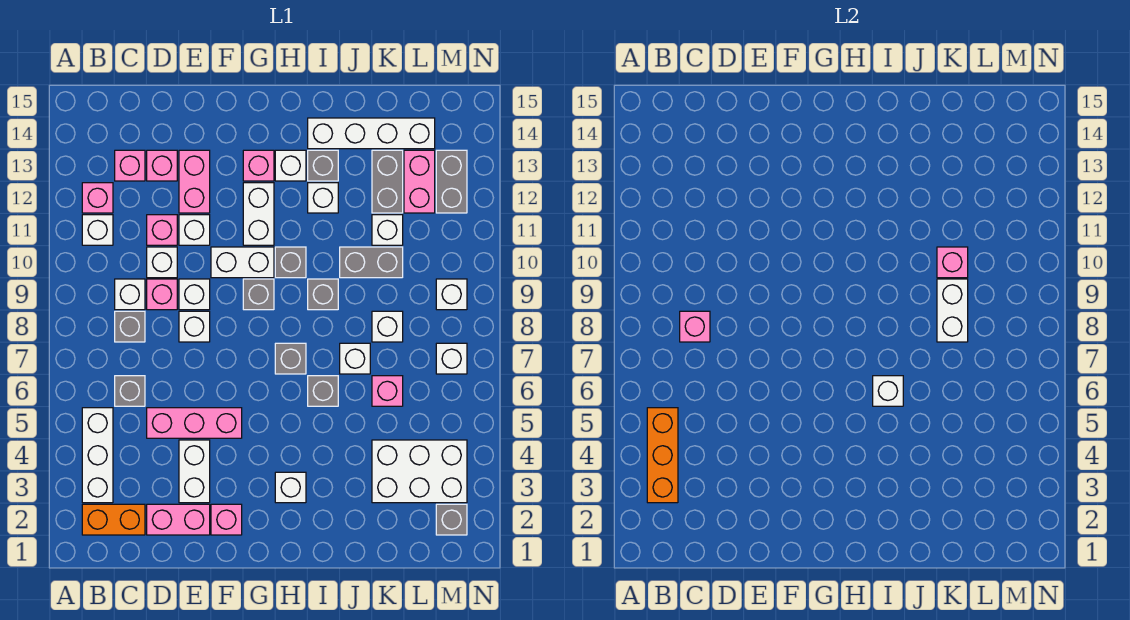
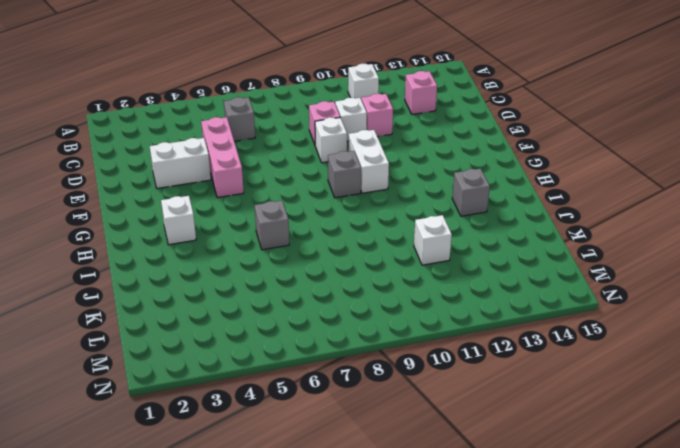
none -> orange 1x2 brick [82,504,145,535]
none -> white 1x3 brick [82,408,113,503]
none -> pink 1x1 brick [82,183,113,213]
none -> grey 1x1 brick [115,311,145,342]

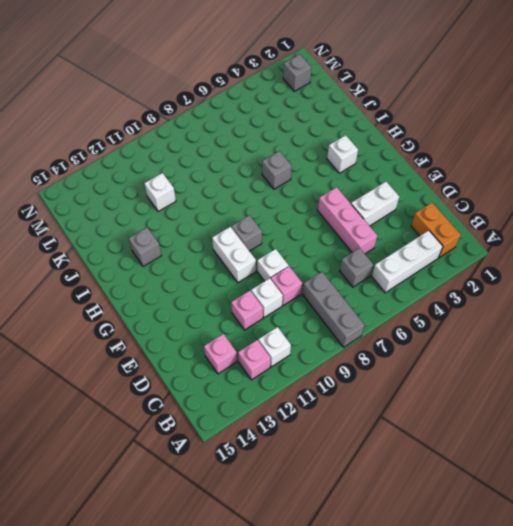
grey 1x3 brick [303,272,365,347] -> grey 1x1 brick [115,311,145,342]
none -> white 1x1 brick [115,279,145,310]
none -> pink 1x2 brick [147,504,210,535]
none -> pink 1x1 brick [147,150,177,181]
none -> white 1x1 brick [179,311,210,342]

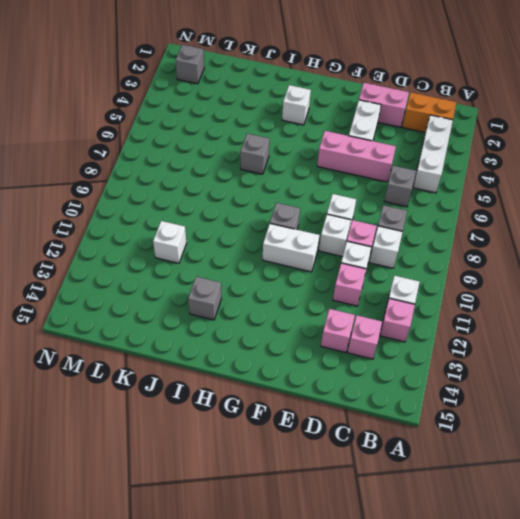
none -> white 1x1 brick [179,215,210,245]
none -> pink 1x2 brick [179,150,210,213]
none -> pink 1x1 brick [211,504,242,535]
none -> white 1x2 brick [243,183,274,245]

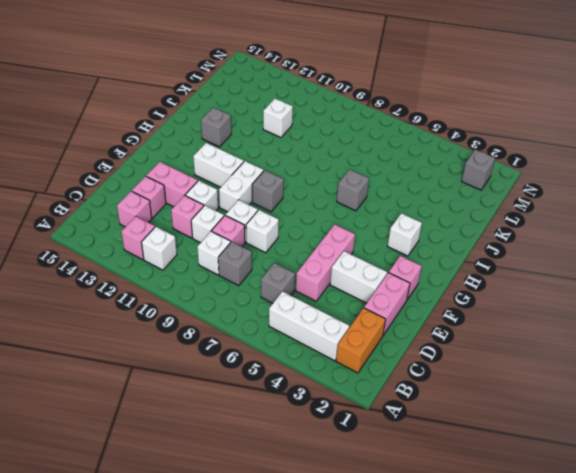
none -> pink 1x1 brick [243,150,274,181]
none -> grey 1x1 brick [275,343,306,374]
none -> grey 1x1 brick [275,247,306,278]
none -> white 1x1 brick [275,150,306,181]

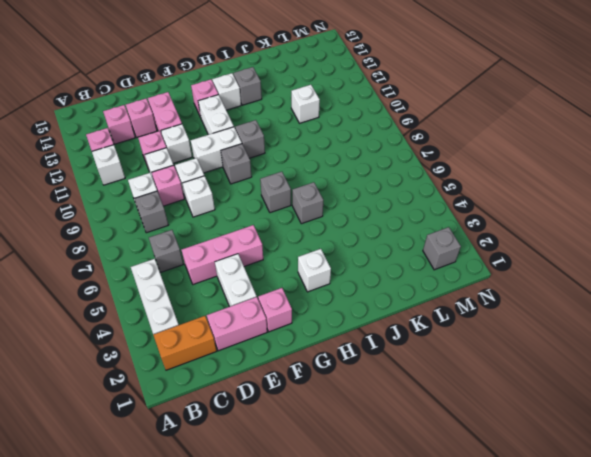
none -> grey 1x1 brick [308,279,338,310]
none -> white 1x1 brick [308,183,338,213]
none -> white 1x4 brick [308,118,435,149]
none -> white 1x1 brick [340,343,370,374]

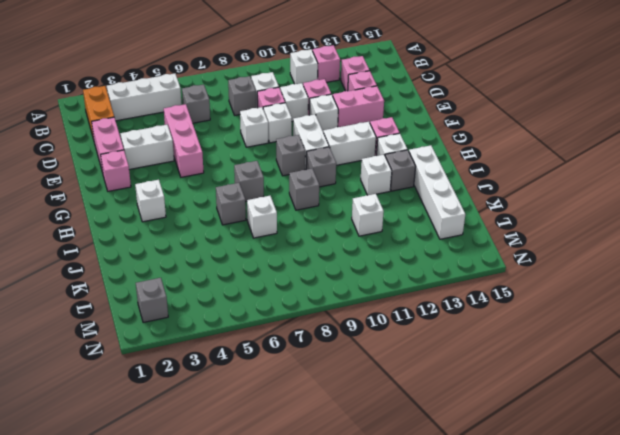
none -> grey 1x2 brick [340,247,403,278]
none -> white 2x3 brick [372,440,467,503]
none -> pink 1x1 brick [372,376,403,406]
none -> white 1x1 brick [372,311,403,342]

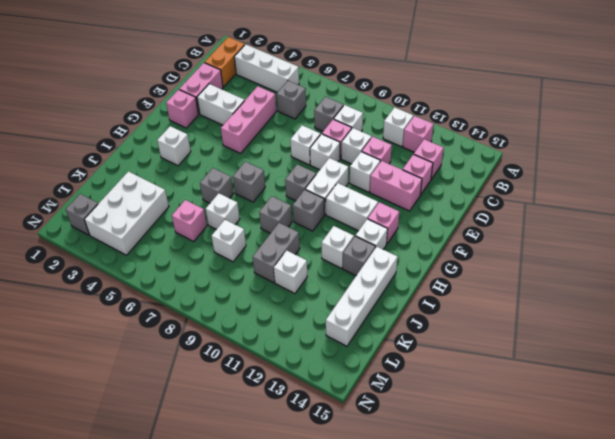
none -> grey 1x2 brick [372,150,403,213]
none -> pink 1x2 brick [404,150,435,213]
none -> white 1x1 brick [436,343,467,374]
none -> white 1x1 brick [436,279,467,310]

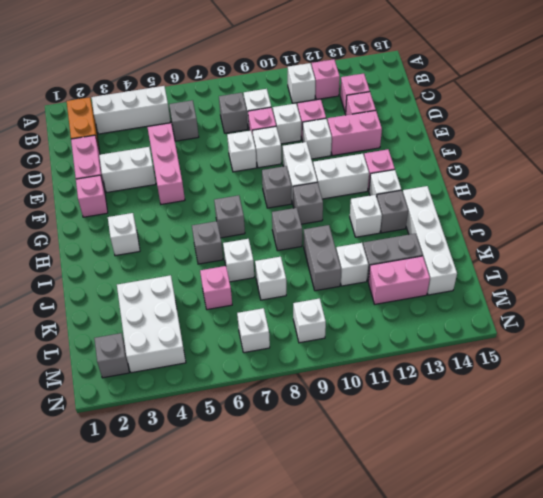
none -> grey 1x2 brick [436,150,467,213]
none -> orange 1x3 brick [647,408,678,503]
none -> pink 1x1 brick [680,311,710,342]
none -> white 1x1 brick [873,376,903,406]

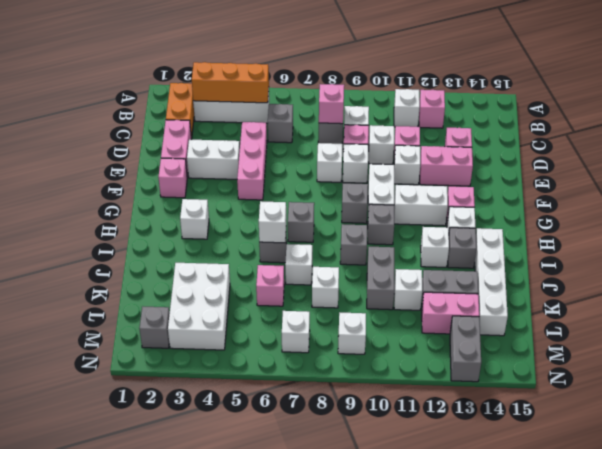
grey 1x2 brick [450,316,481,382] -> grey 1x2 brick turned to [436,150,467,213]
none -> pink 1x1 brick [115,150,145,181]
none -> white 1x2 brick [937,279,968,342]
none -> pink 1x1 brick [937,247,968,278]

